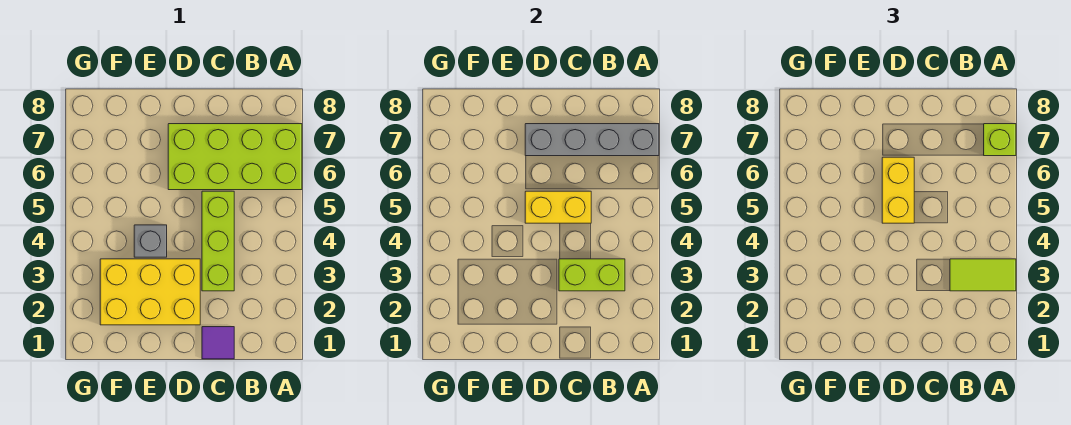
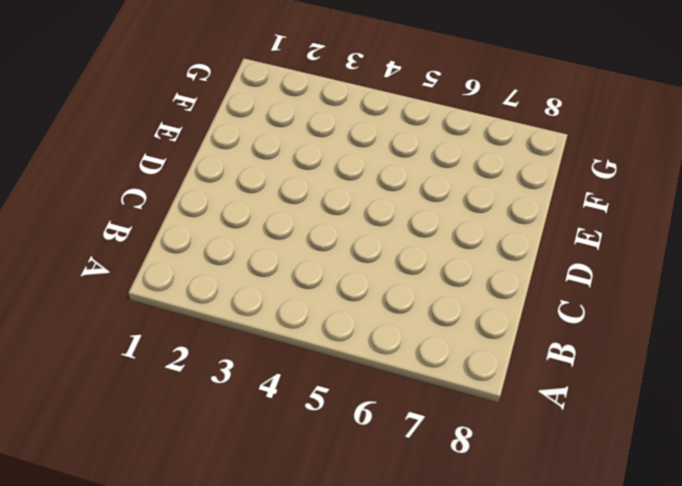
none -> lime 2x4 brick [168,124,302,190]
none -> purple 1x1 tile [202,327,234,359]

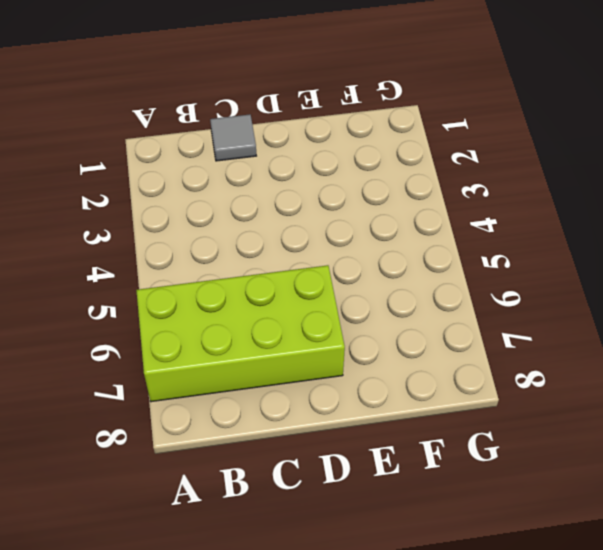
grey 1x1 tile [210,114,256,161] -> purple 1x1 tile [202,327,234,359]
none -> lime 1x3 brick [202,191,234,291]
none -> yellow 2x3 brick [100,259,200,325]

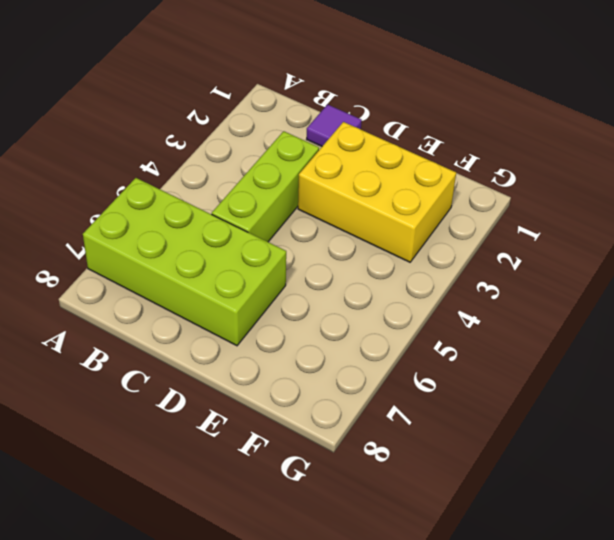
none -> grey 1x1 brick [134,225,167,257]
none -> grey 1x4 brick [525,124,659,156]

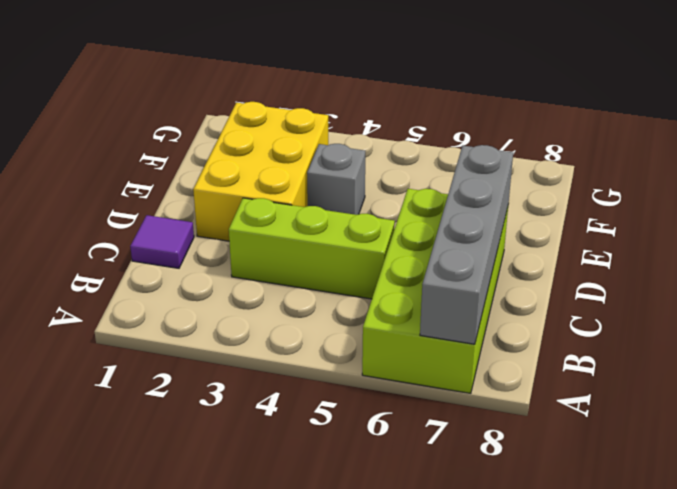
none -> lime 1x2 brick [559,259,625,291]
none -> yellow 1x2 brick [525,191,591,223]

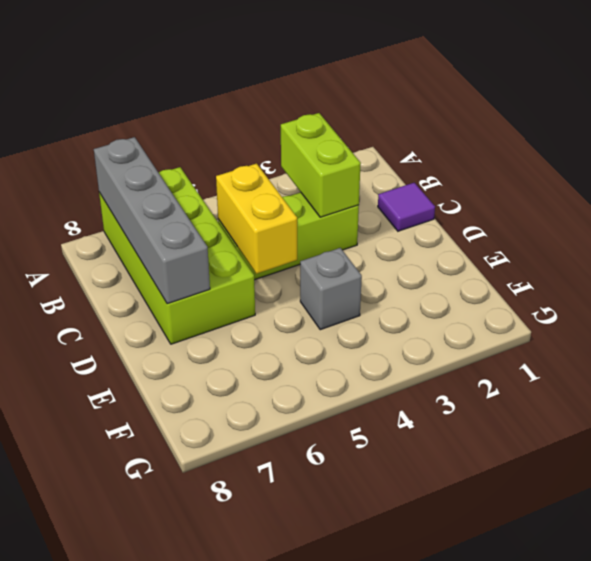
none -> yellow 2x3 brick [100,259,200,325]
none -> lime 1x2 tile [950,259,1016,291]

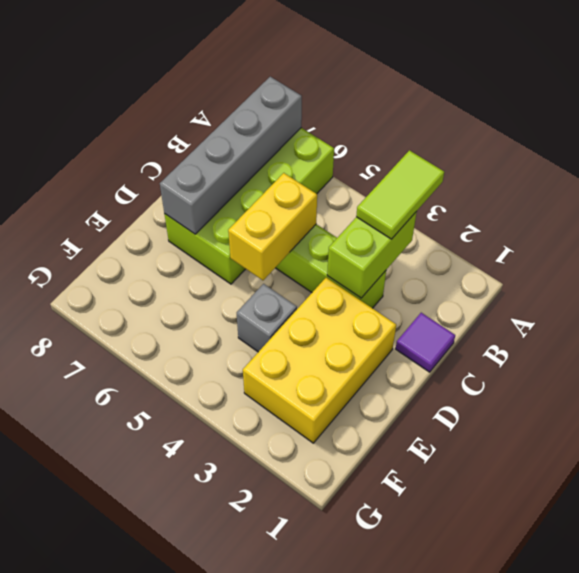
none -> lime 1x1 brick [984,124,1016,156]
none -> yellow 1x2 brick [882,157,914,223]

